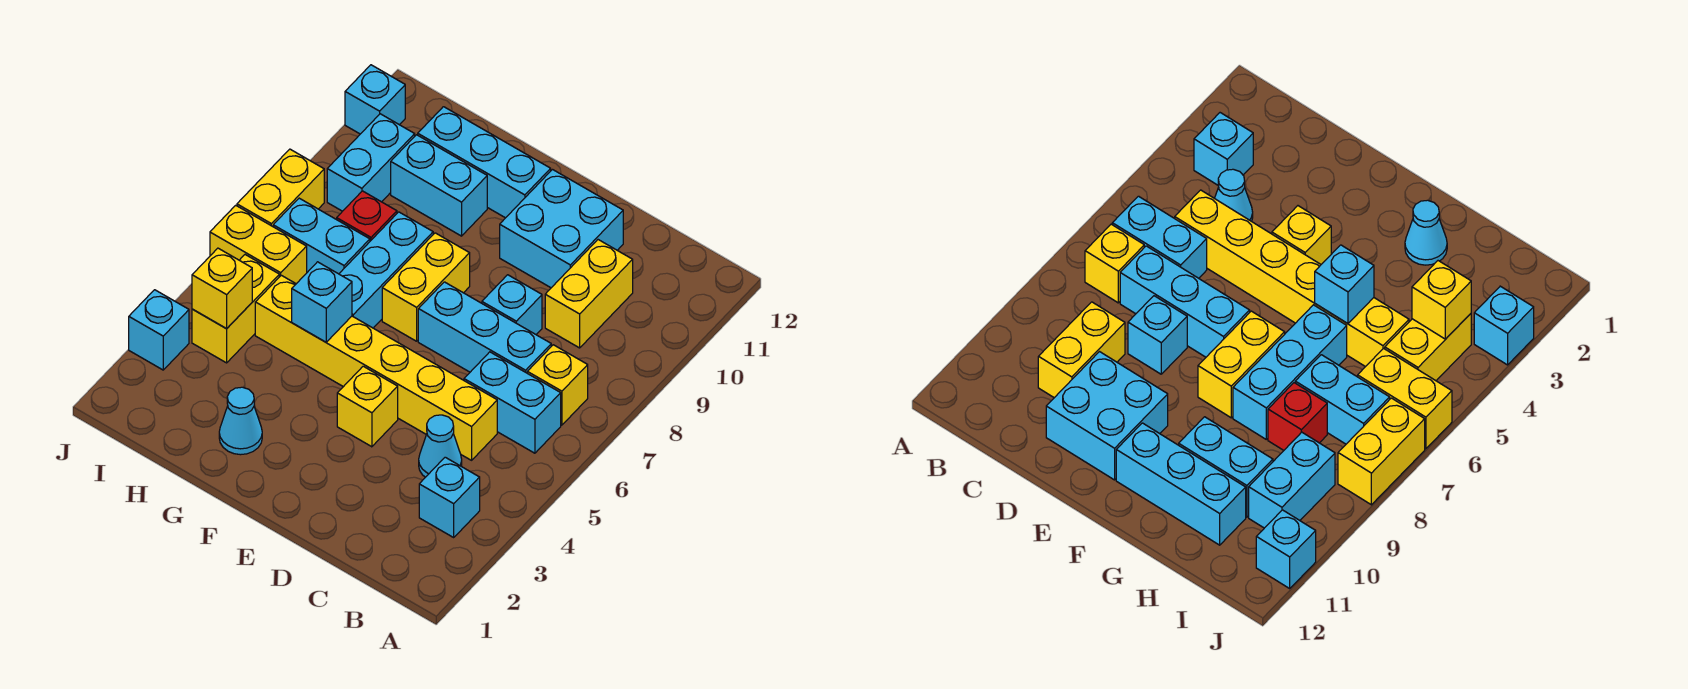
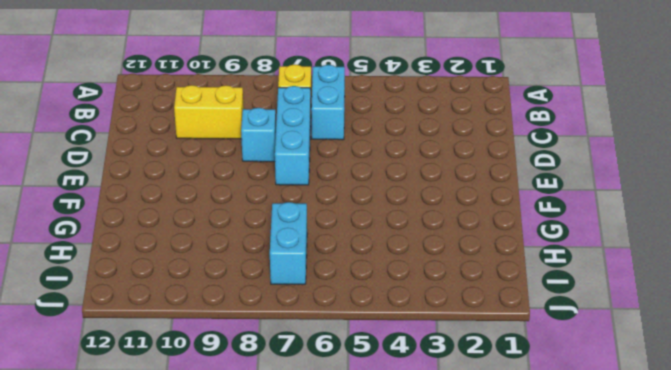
none -> cyan 1x1 brick [419,457,480,537]
none -> cyan 1x1 cone [419,415,462,477]
none -> yellow 1x6 brick [255,275,497,460]

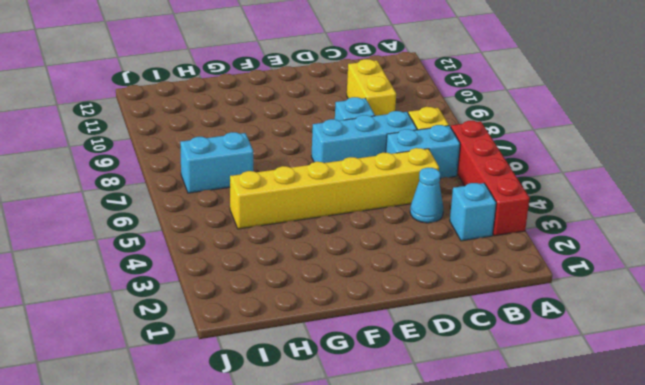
red 1x4 brick [451,121,530,236] -> none
none -> cyan 2x2 brick [500,170,623,288]
none -> yellow 1x1 brick [337,366,398,447]
none -> yellow 1x2 brick [382,233,470,341]

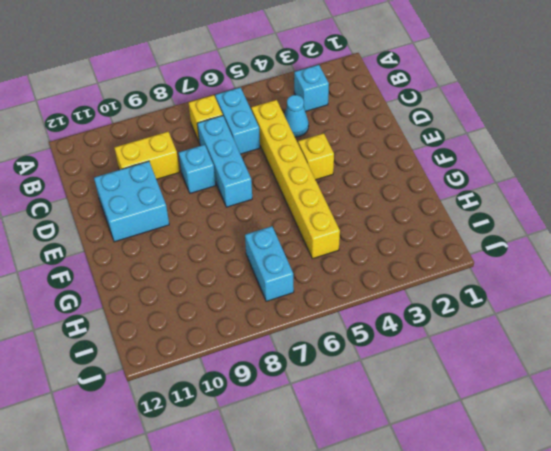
none -> yellow 1x2 brick [382,233,470,341]
none -> cyan 1x3 brick [418,107,551,218]
none -> cyan 1x1 cone [219,387,262,455]

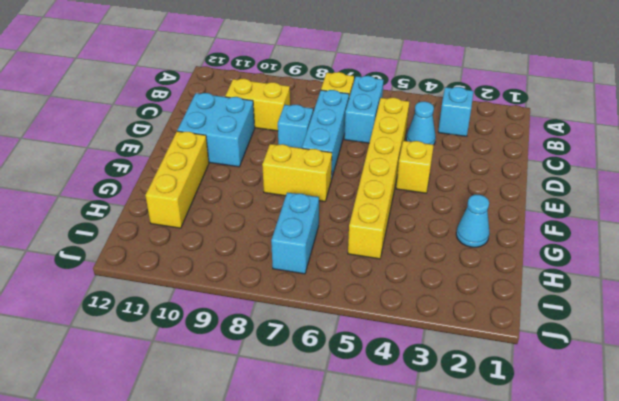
yellow 1x3 brick [145,131,209,228] -> cyan 1x3 brick [418,107,551,218]
none -> cyan 1x3 brick [339,212,433,328]
none -> cyan 1x2 brick [391,135,487,236]
none -> red 1x1 brick [337,191,397,241]

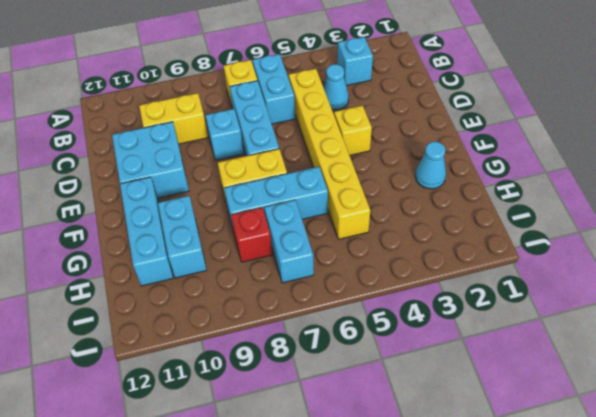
none -> yellow 1x2 brick [192,255,279,363]
none -> yellow 1x2 brick [210,205,307,284]
none -> cyan 1x2 brick [327,114,415,211]

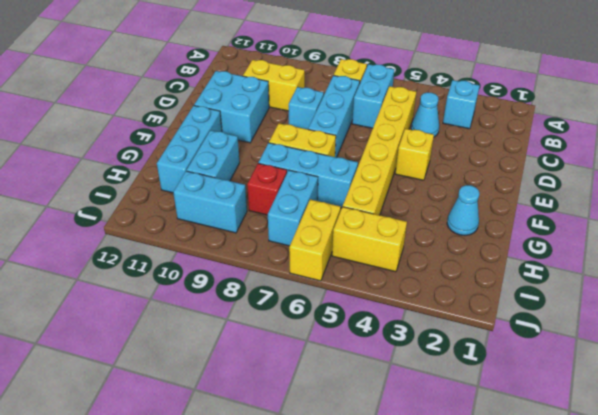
none -> cyan 1x1 brick [129,290,189,370]
none -> yellow 1x2 brick [237,149,324,226]
none -> cyan 1x1 brick [345,65,405,134]

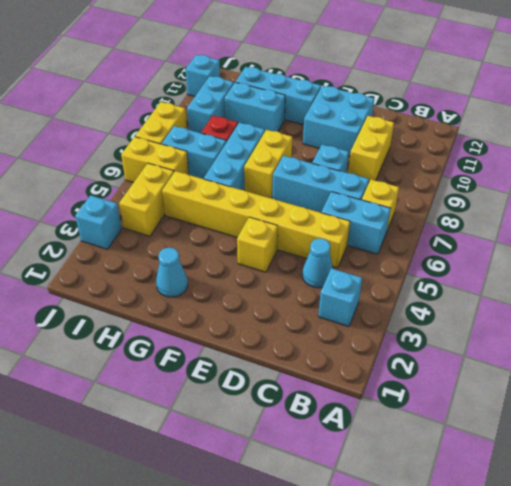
none -> cyan 1x1 brick [292,262,352,342]
none -> yellow 1x1 brick [192,248,252,329]

